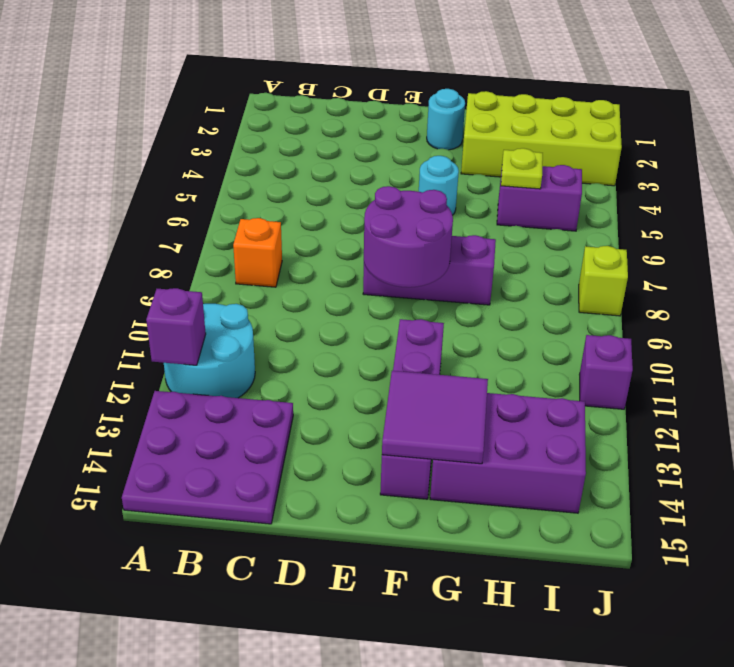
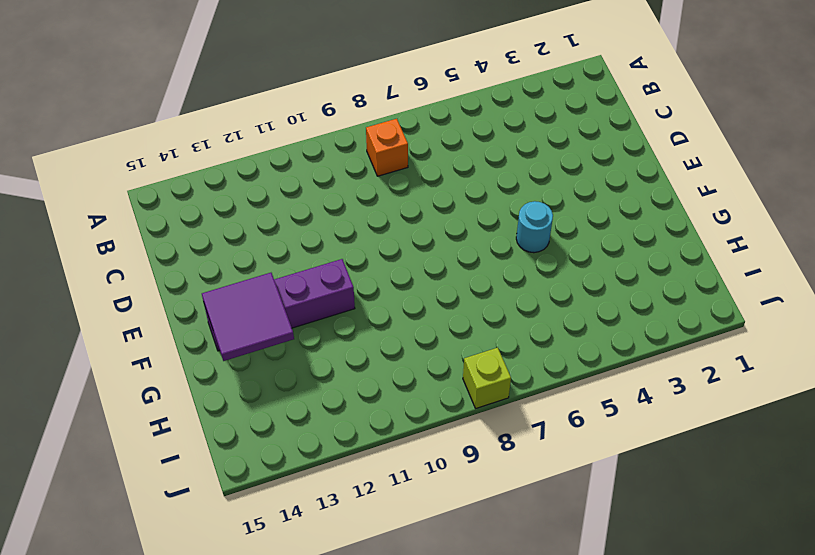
none -> cyan 2x2 round brick [164,304,255,398]
none -> purple 3x3 plate [122,391,293,524]
none -> purple 1x3 brick [363,235,496,305]

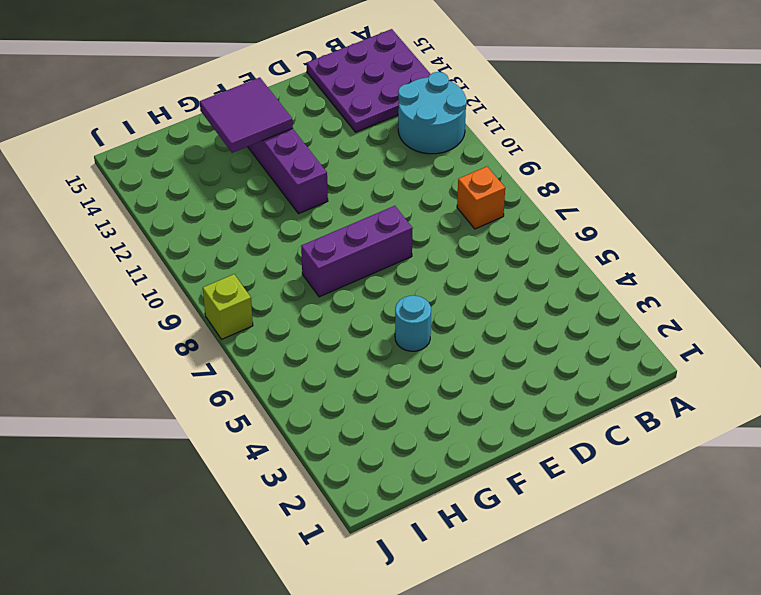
none -> cyan 1x1 round brick [427,89,465,150]
none -> lime 2x4 brick [461,91,622,186]
none -> purple 2x3 brick [430,393,586,513]

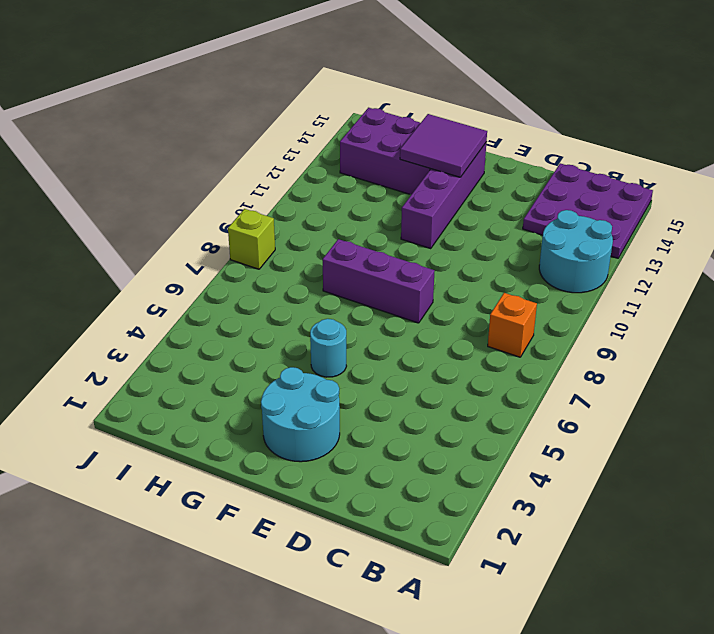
cyan 2x2 round brick [261,367,340,462] -> cyan 1x1 round brick [427,89,465,150]
none -> lime 2x4 brick [461,91,622,186]
none -> purple 1x2 brick [497,165,582,231]
none -> purple 1x1 brick [580,335,633,409]

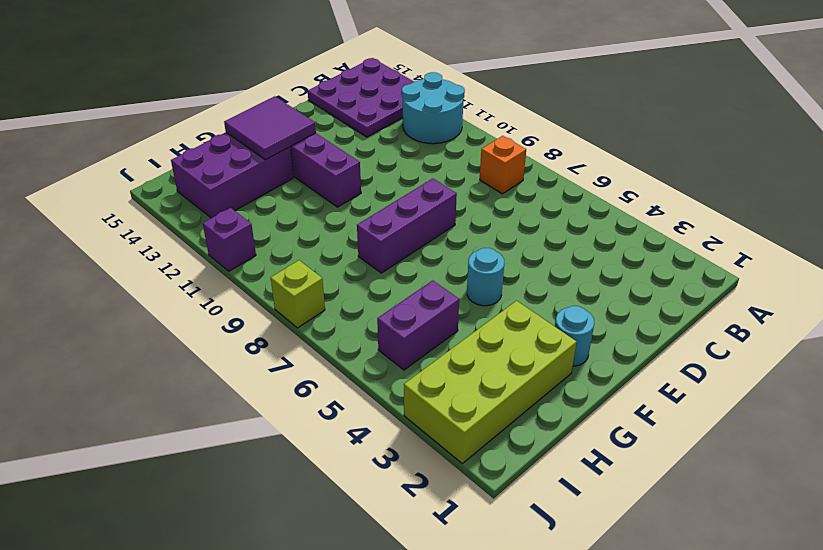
none -> purple 1x1 brick [146,288,206,365]
none -> purple 2x2 round brick [364,186,453,287]
none -> lime 1x1 plate [501,148,543,189]

